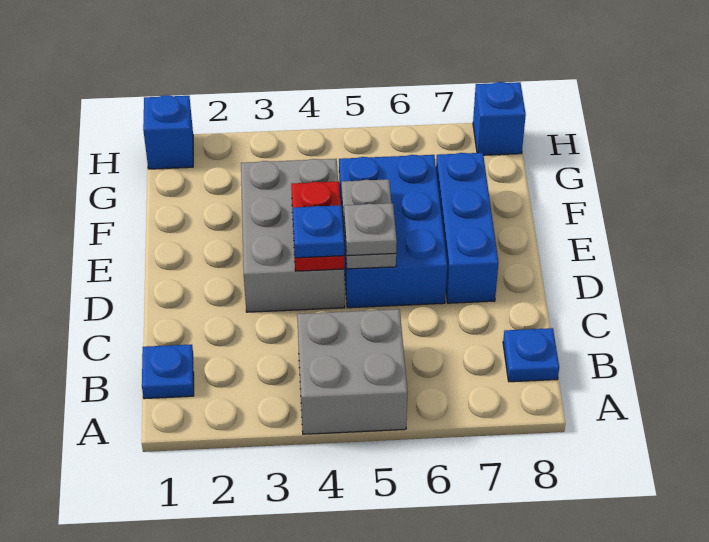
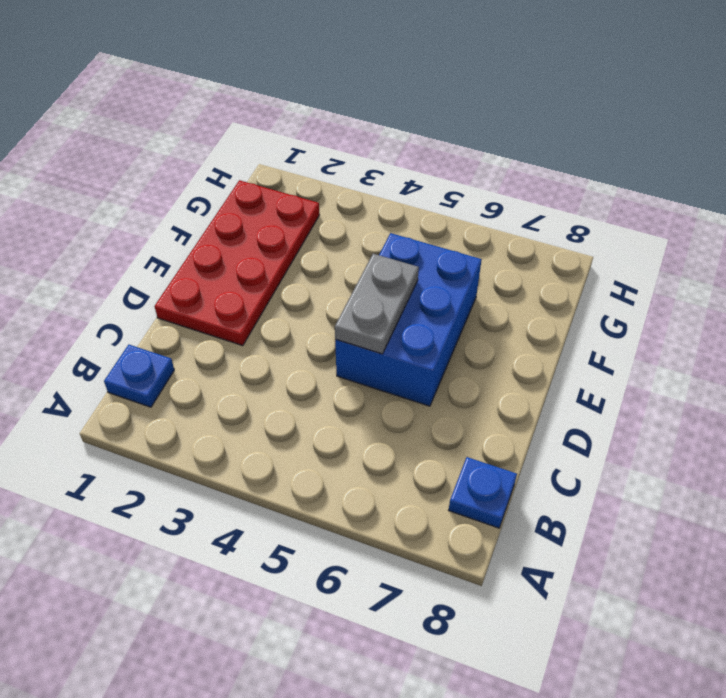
red 2x4 plate [155,180,319,346] -> none
none -> grey 2x2 brick [297,309,408,434]
none -> grey 2x3 brick [241,159,345,312]
none -> blue 1x3 brick [436,153,498,303]

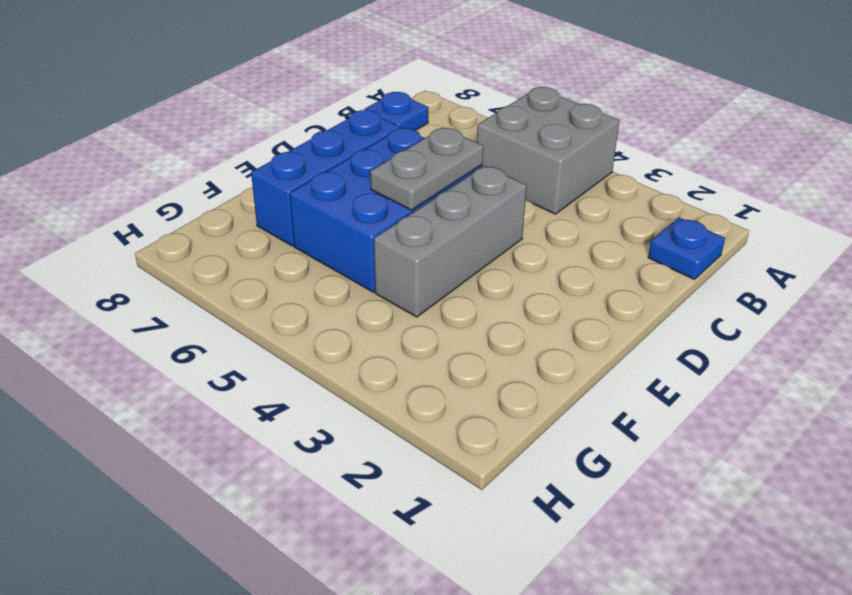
grey 1x3 brick [374,166,527,317] -> grey 2x3 brick [241,159,345,312]
none -> blue 1x1 brick [143,95,193,169]
none -> blue 1x1 brick [473,82,526,155]
none -> red 1x2 plate [291,181,344,271]

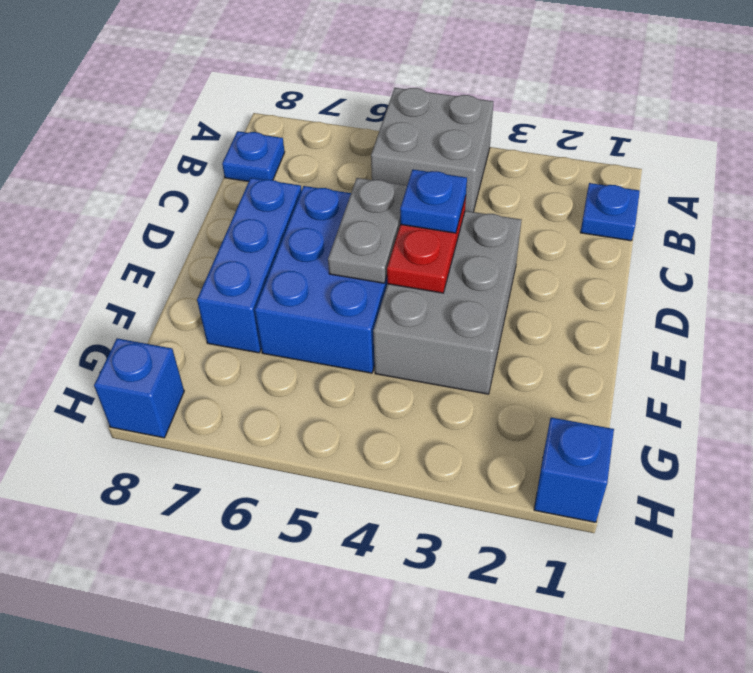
none -> grey 1x1 plate [344,203,397,256]

